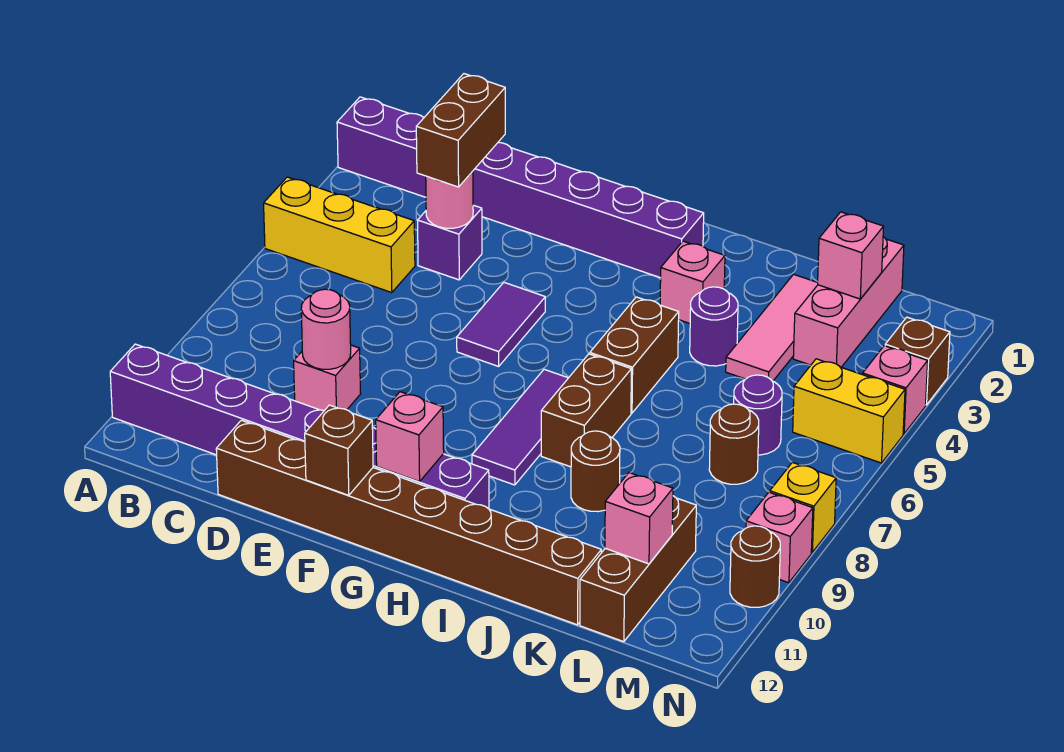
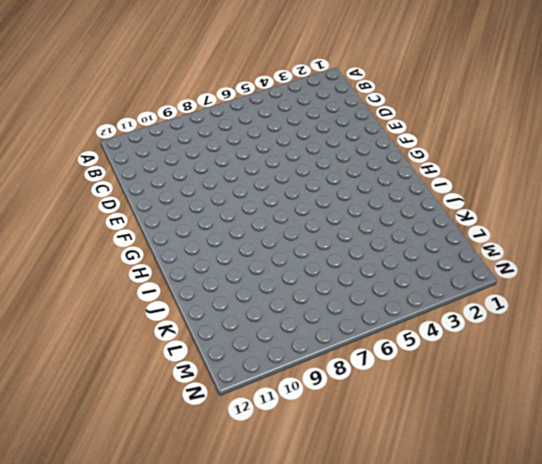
none -> purple 1x8 brick [337,97,704,278]
none -> yellow 1x3 brick [264,177,415,293]
none -> purple 1x8 brick [110,344,489,509]
none -> purple 1x1 brick [418,205,482,280]

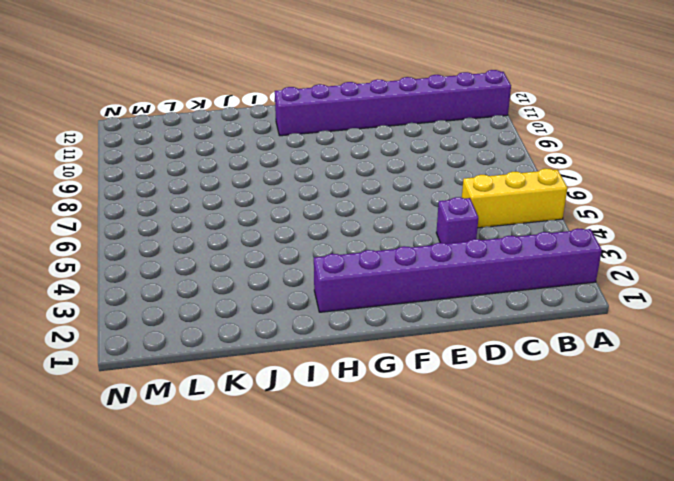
none -> pink 1x1 brick [294,345,361,410]
none -> brown 1x8 brick [216,420,601,625]
none -> purple 1x2 tile [457,283,545,366]
none -> purple 1x3 tile [472,369,568,485]

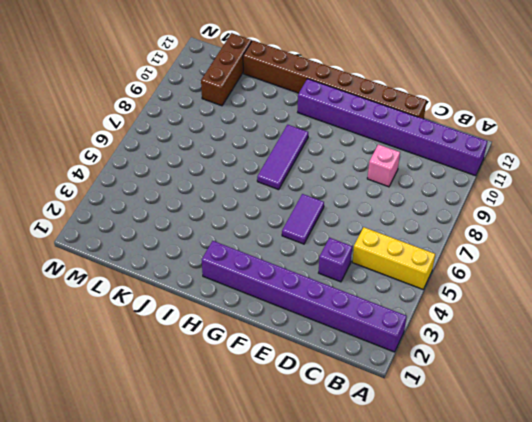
none -> pink 1x1 brick [660,241,725,323]
none -> brown 1x2 brick [590,297,679,413]
none -> brown 1x2 brick [541,354,631,467]
none -> purple 1x1 round brick [690,287,738,366]

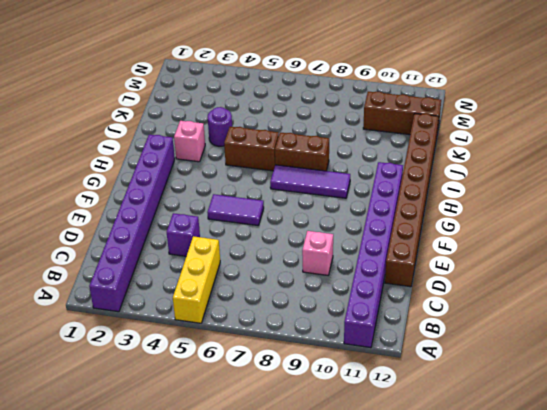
none -> brown 1x1 round brick [571,431,620,512]
none -> pink 1x3 tile [726,274,818,381]
none -> pink 1x3 brick [793,237,904,367]
none -> purple 1x1 round brick [734,375,782,455]

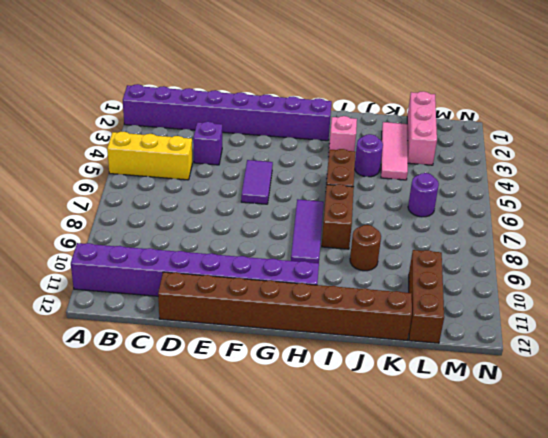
none -> pink 1x1 brick [294,345,361,410]
none -> brown 1x1 round brick [709,404,759,484]
none -> yellow 1x2 brick [793,359,905,463]
none -> brown 1x1 brick [885,317,950,405]

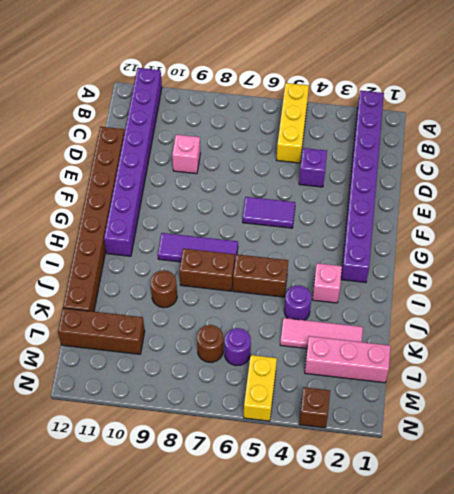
none -> pink 1x1 brick [863,346,928,434]
none -> yellow 1x1 brick [770,462,836,552]
none -> pink 1x1 brick [746,492,813,583]
none -> brown 1x1 round brick [730,526,780,607]

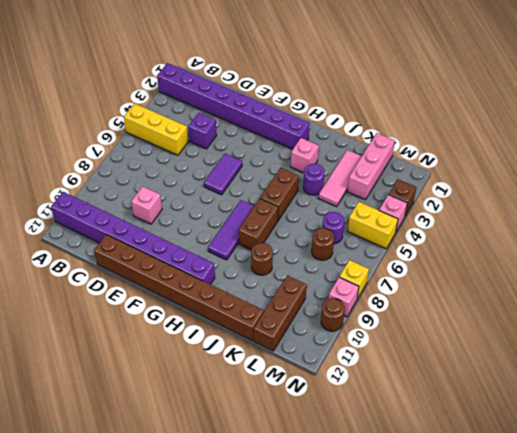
none -> pink 1x1 round brick [426,171,473,228]
none -> pink 1x1 round brick [301,289,351,369]
none -> brown 1x1 brick [305,405,373,495]
none -> pink 1x1 brick [376,392,444,482]

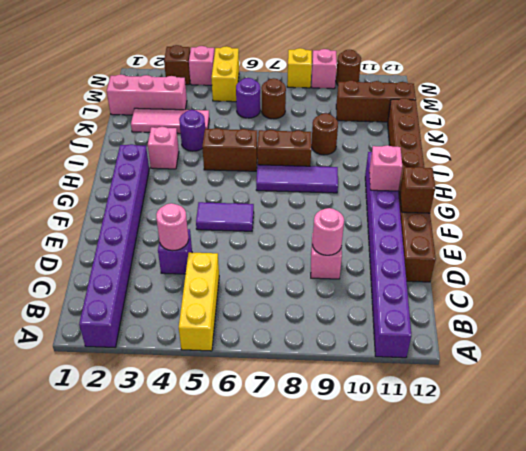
none -> pink 1x1 brick [818,212,884,299]
none -> pink 1x1 brick [605,473,673,564]
none -> brown 1x2 brick [416,74,505,187]

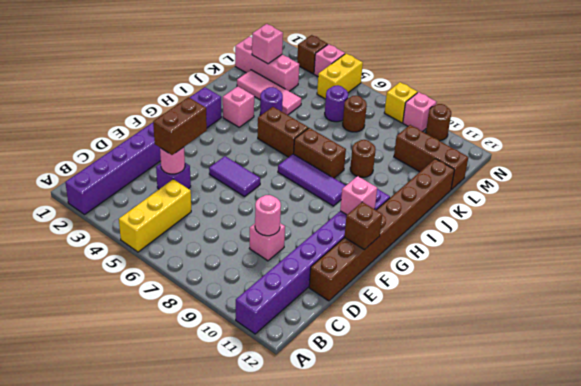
brown 1x2 brick [153,97,207,155] -> brown 1x2 brick turned to [416,74,505,187]
none -> pink 1x1 brick [605,473,673,564]

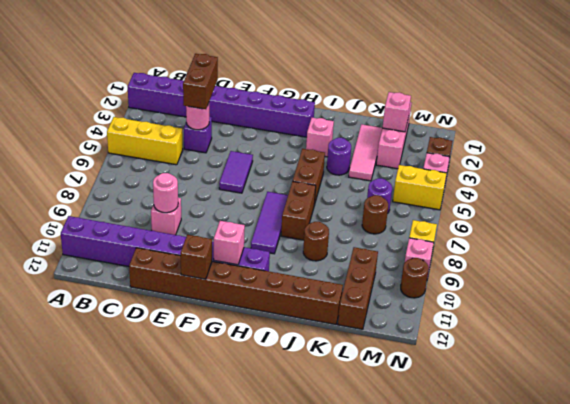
none -> pink 1x1 brick [605,473,673,564]

